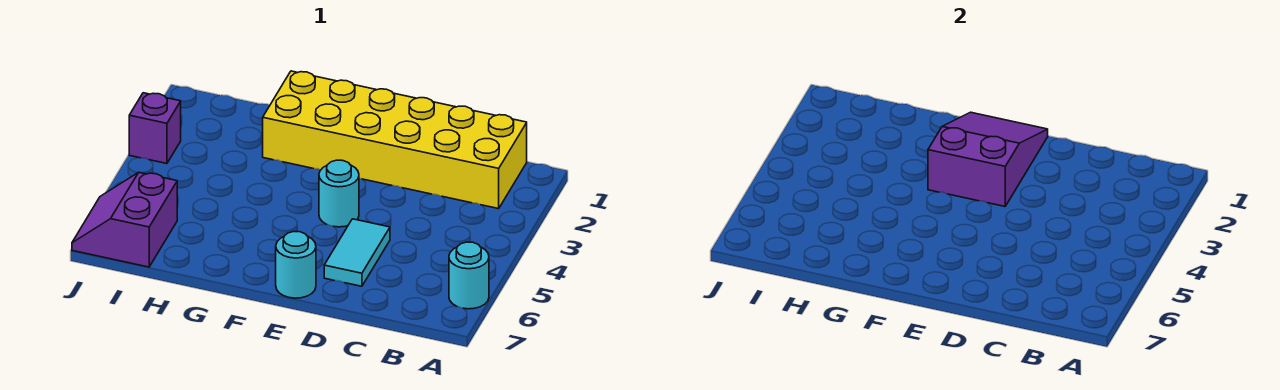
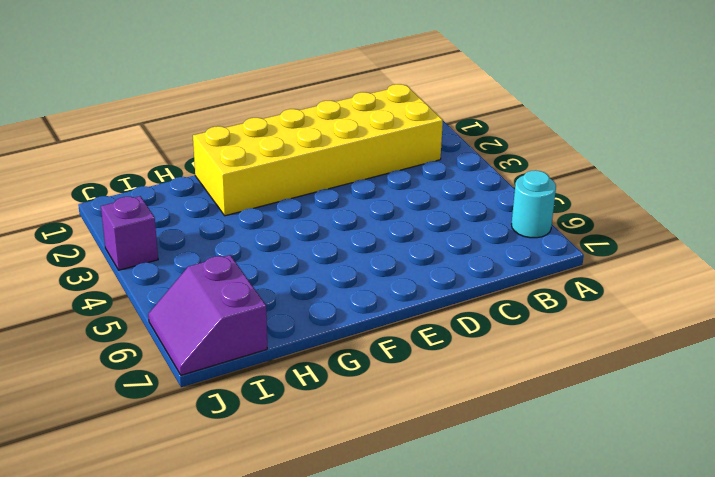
none -> cyan 1x2 tile [324,219,390,286]
none -> cyan 1x1 round brick [319,160,359,227]

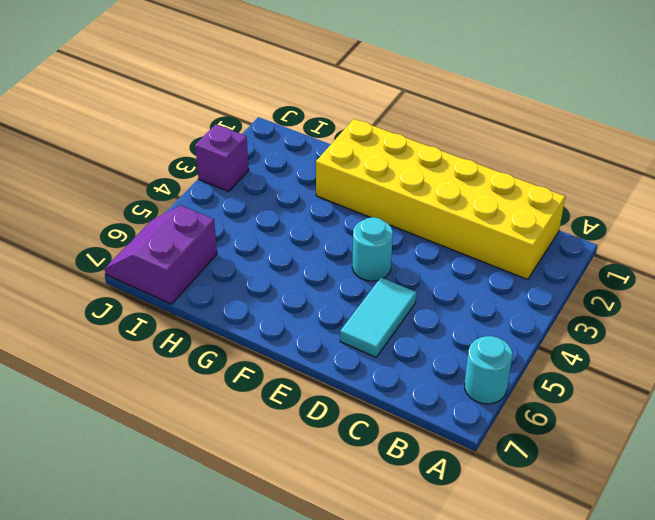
none -> cyan 1x1 round brick [276,232,316,298]
none -> purple 2x3 slope [928,112,1048,206]

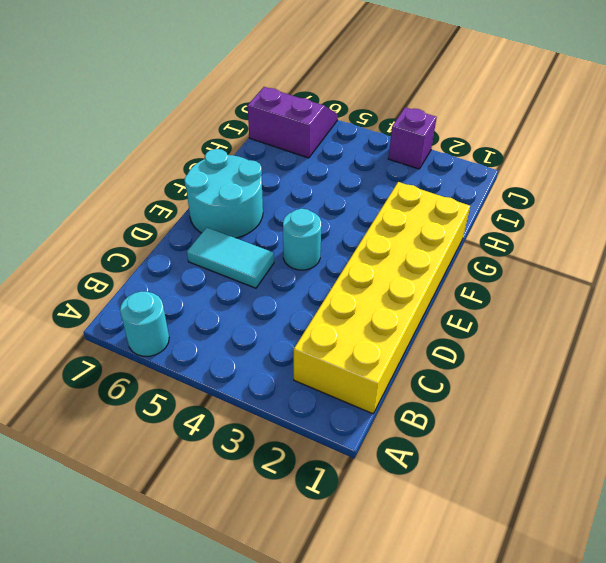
cyan 2x2 round brick [184,149,263,238] -> cyan 1x1 round brick [276,232,316,298]
none -> purple 2x3 slope [928,112,1048,206]

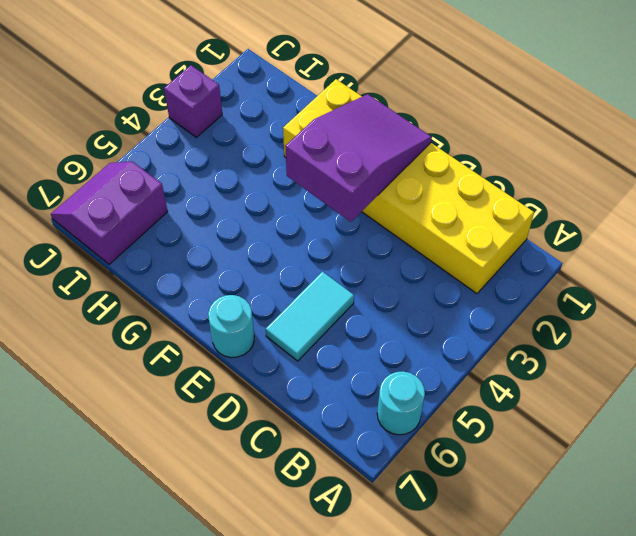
none -> cyan 1x1 round brick [319,160,359,227]

